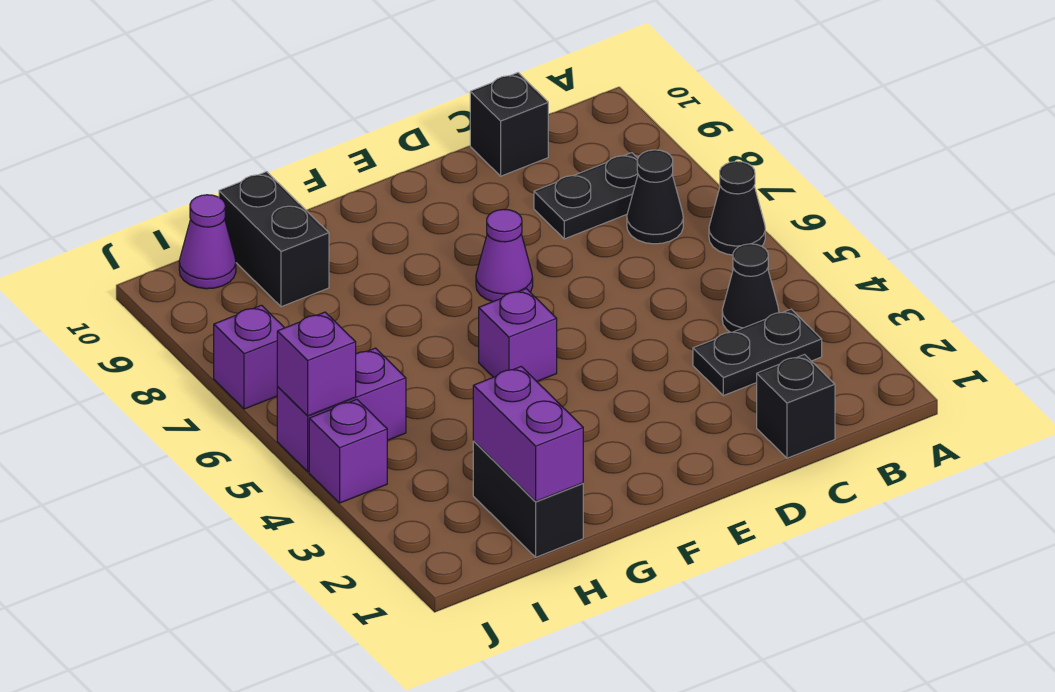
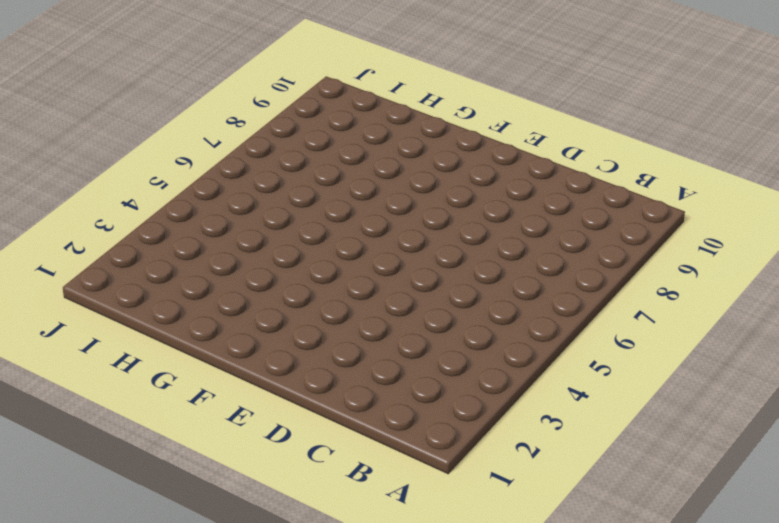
none -> black 1x1 cone [709,161,765,255]
none -> black 1x2 plate [693,309,822,396]
none -> black 1x1 cone [722,244,779,332]

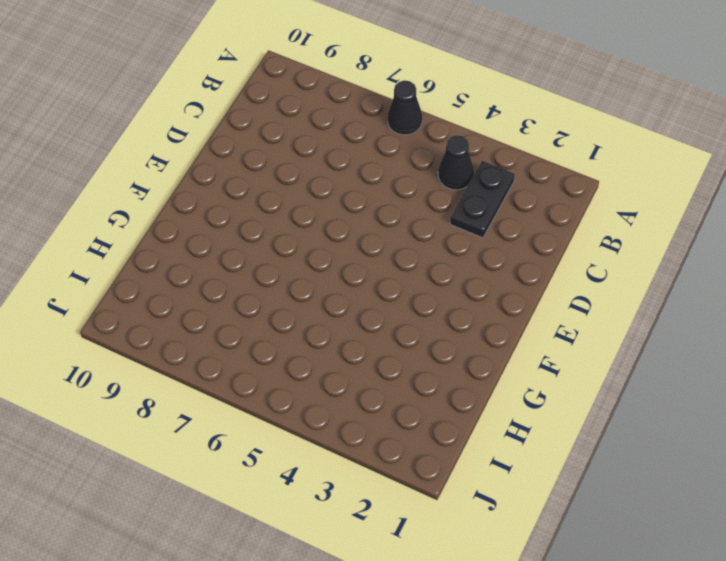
none -> black 1x1 cone [627,150,683,244]
none -> black 1x2 plate [534,153,638,239]
none -> black 1x1 brick [757,355,835,458]

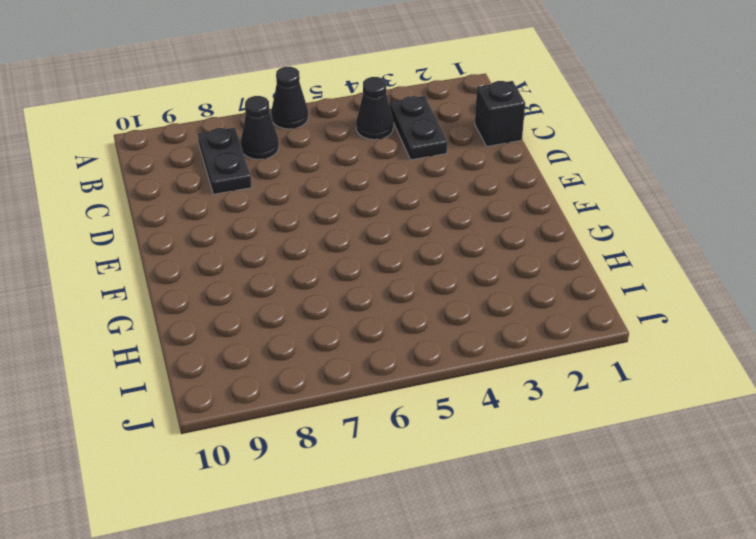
none -> black 1x1 brick [470,73,548,176]
none -> purple 1x1 cone [476,209,533,302]
none -> purple 1x1 brick [479,289,557,381]

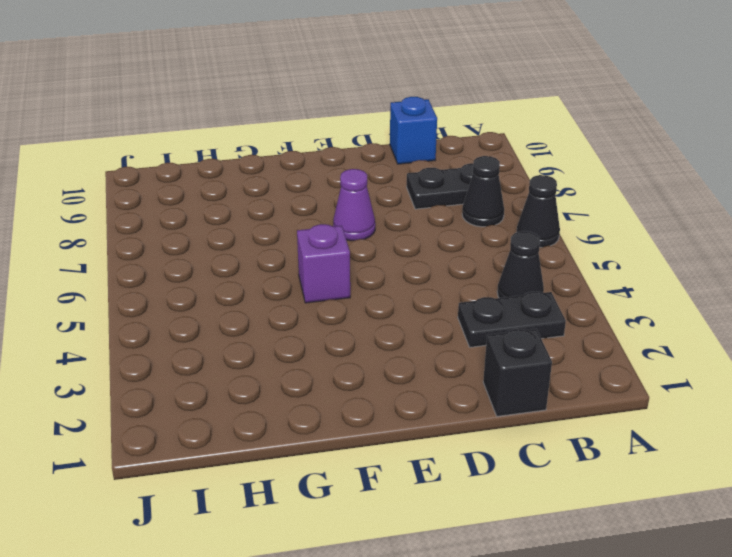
blue 1x1 brick [390,97,437,164] -> black 1x1 brick [470,73,548,176]
none -> black 1x2 brick [473,441,583,557]
none -> black 1x2 brick [219,172,329,307]
none -> purple 1x2 brick [277,348,406,472]

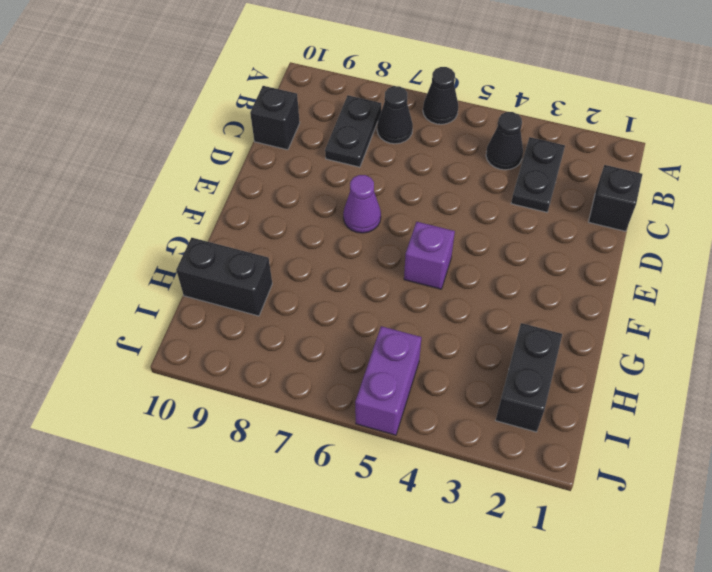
black 1x2 brick [496,323,562,432] -> black 1x2 brick turned to [473,441,583,557]
none -> purple 1x1 cone [179,195,236,289]
none -> purple 1x1 brick [309,399,387,503]
none -> purple 1x1 brick [214,305,284,409]

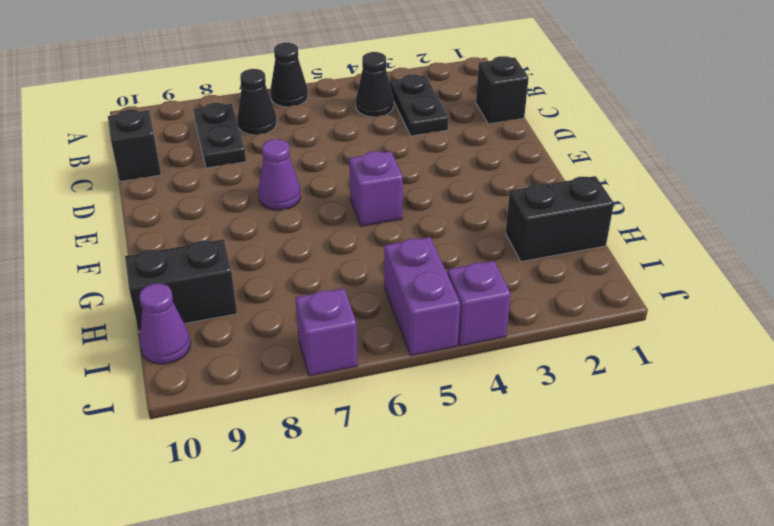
none -> purple 1x2 brick [473,367,583,502]
none -> purple 1x1 brick [277,312,356,416]

